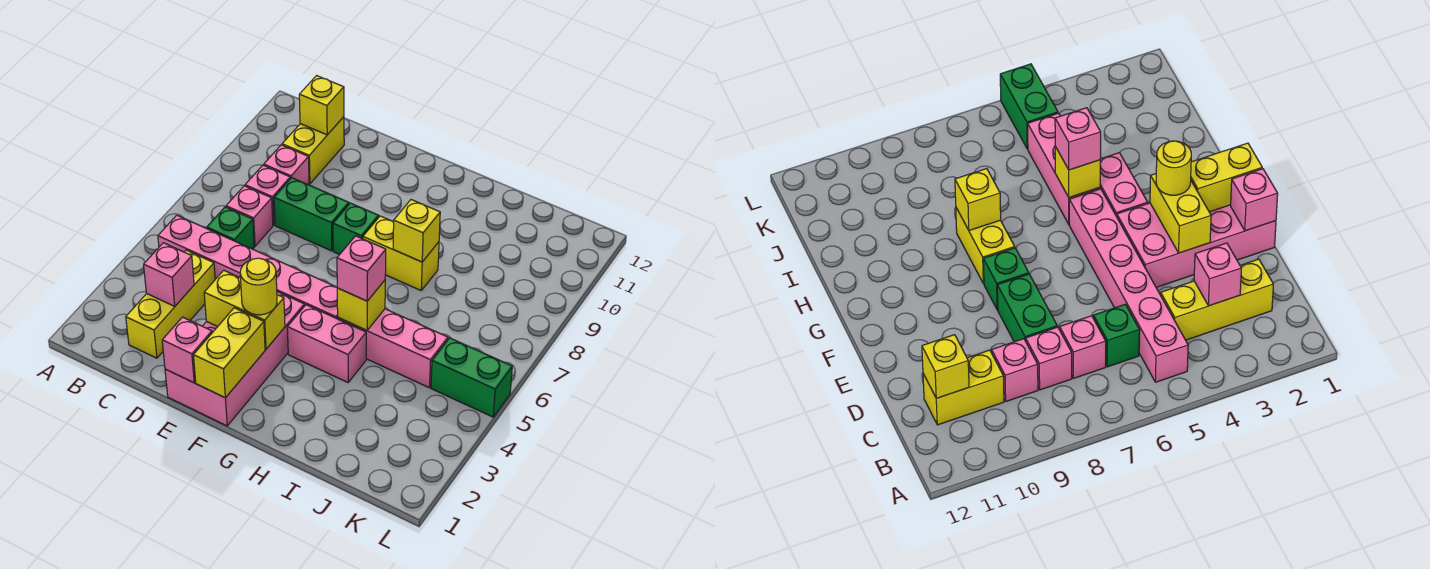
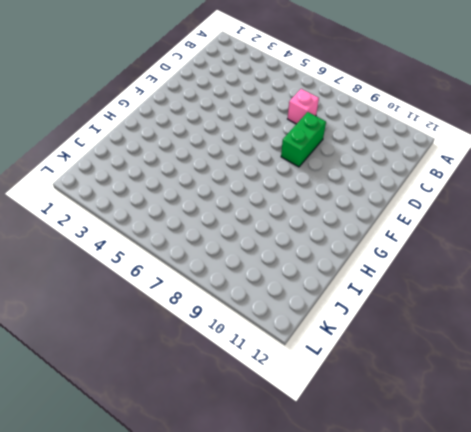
none -> pink 1x6 brick [158,215,338,319]
none -> yellow 1x3 brick [126,250,215,358]
none -> green 1x1 brick [207,207,254,249]

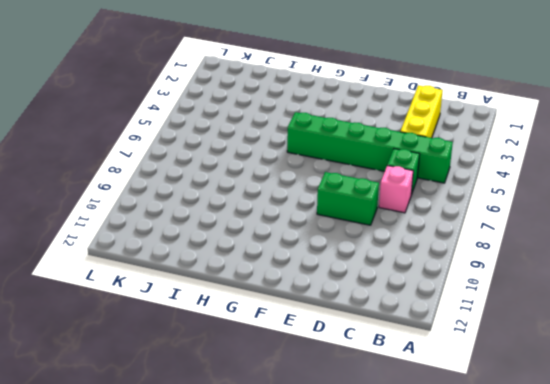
green 1x6 brick [287,112,453,183] -> pink 1x6 brick [158,215,338,319]
none -> pink 1x1 brick [245,165,290,225]
none -> pink 1x1 brick [264,145,309,185]
none -> yellow 1x2 brick [282,117,344,184]

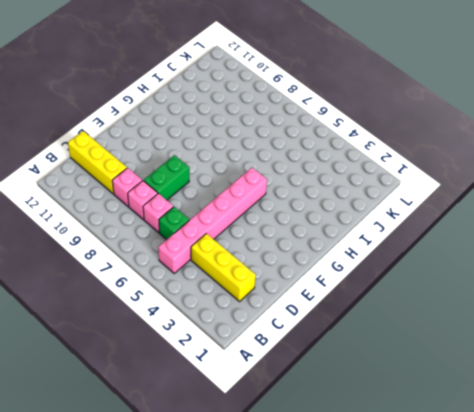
yellow 1x3 brick [68,131,127,194] -> yellow 1x2 brick [282,117,344,184]
none -> pink 2x4 brick [165,292,304,426]
none -> green 1x1 brick [333,203,379,255]
none -> pink 1x2 brick [287,305,366,382]

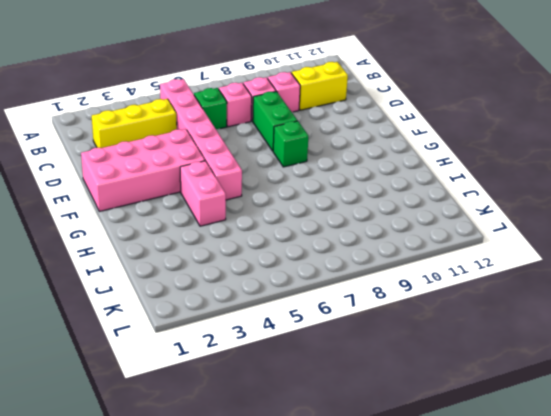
none -> yellow 1x2 brick [363,216,439,290]
none -> pink 1x3 brick [338,309,448,388]
none -> green 1x2 brick [431,338,512,417]

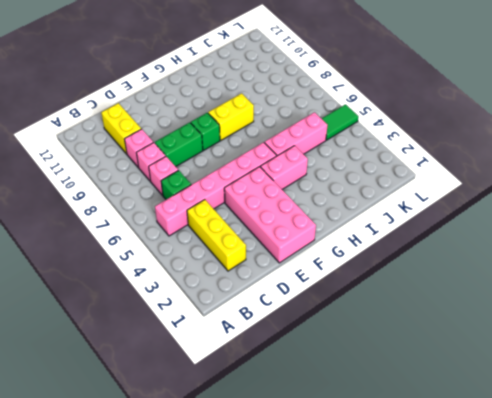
green 1x2 tile [322,104,358,140] -> green 1x2 brick [431,338,512,417]
none -> pink 1x1 brick [144,243,194,306]
none -> yellow 1x1 brick [299,76,344,135]
none -> pink 1x1 brick [162,317,212,383]

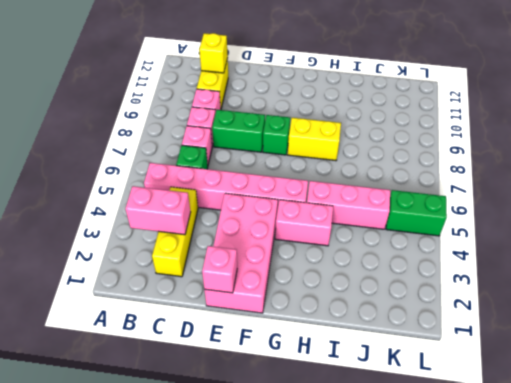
pink 1x2 brick [125,186,191,235] -> pink 1x1 brick [144,243,194,306]
none -> yellow 1x2 brick [204,270,285,349]
none -> yellow 1x2 brick [194,308,265,398]
none -> yellow 1x1 brick [337,280,385,330]

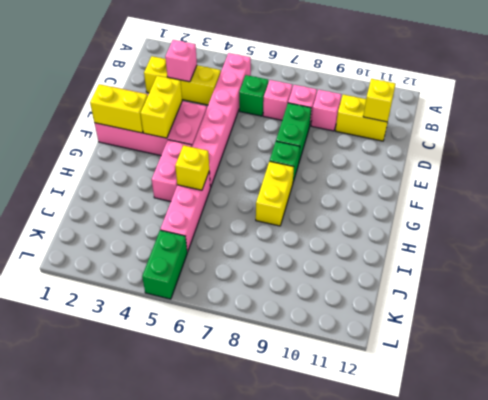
none -> pink 1x1 brick [162,317,212,383]
none -> yellow 1x1 brick [393,200,440,262]
none -> yellow 1x1 round brick [240,258,277,315]

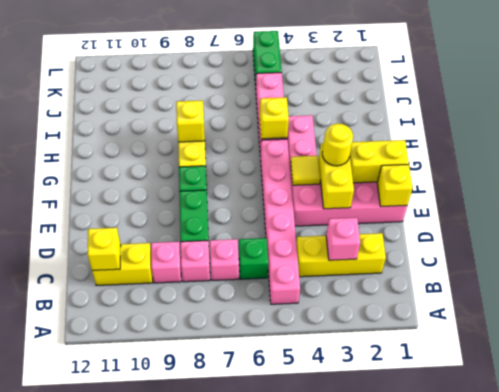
yellow 1x1 brick [377,164,412,207] -> pink 1x1 brick [162,317,212,383]
yellow 1x1 tile [291,156,320,185] -> none
none -> pink 1x1 brick [337,236,386,301]

